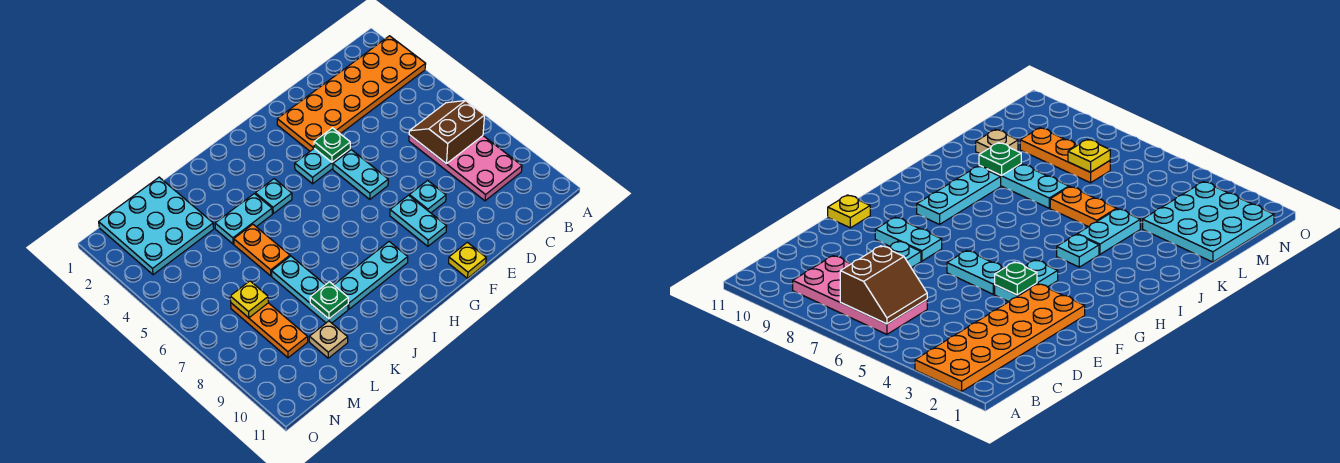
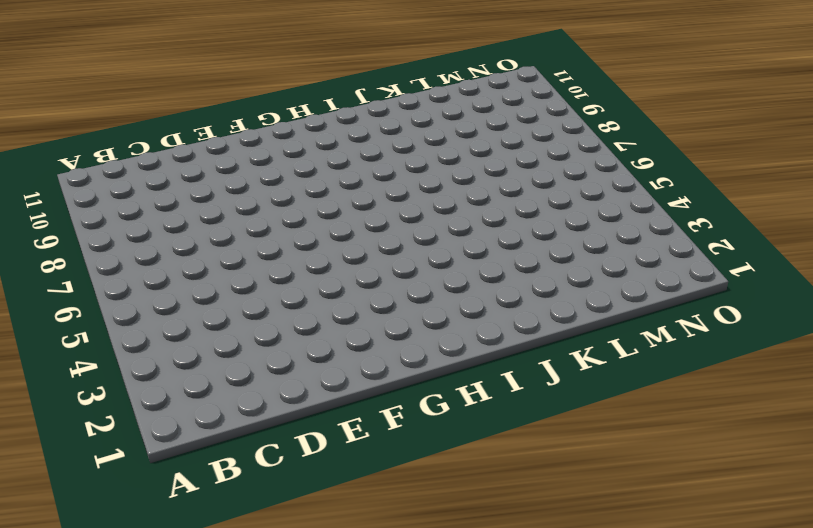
none -> orange 2x6 plate [277,36,426,151]
none -> pink 2x4 plate [409,135,522,201]
none -> cyan 1x1 plate [409,180,446,213]

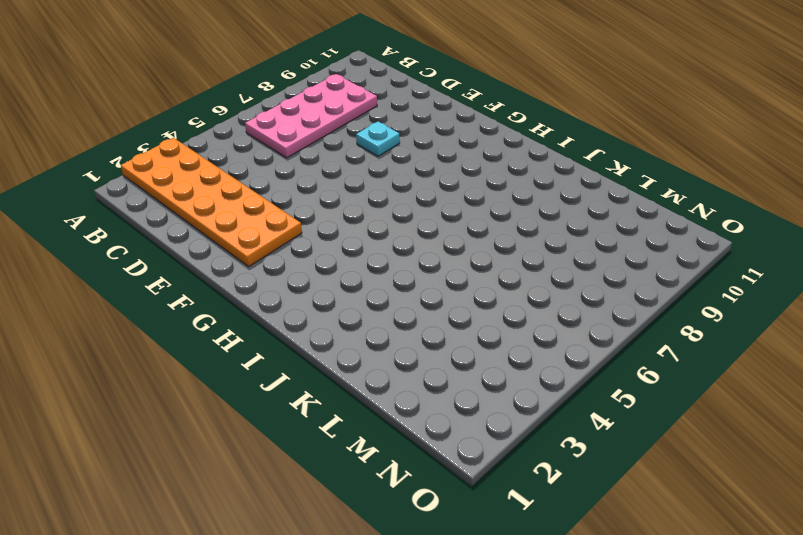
none -> cyan 1x2 plate [295,148,350,184]
none -> cyan 1x2 plate [333,150,388,199]
none -> cyan 1x2 plate [390,195,447,246]

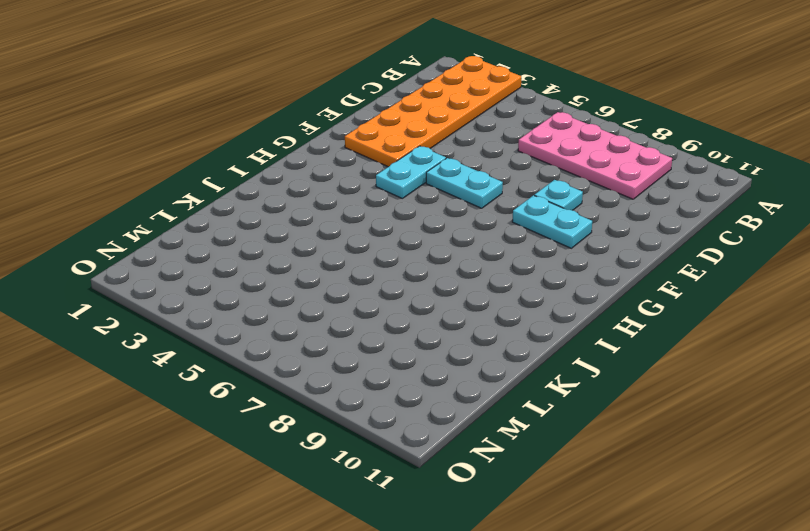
none -> yellow 1x1 plate [449,242,486,278]
none -> cyan 1x3 plate [334,242,408,309]
none -> cyan 1x1 plate [255,179,292,213]

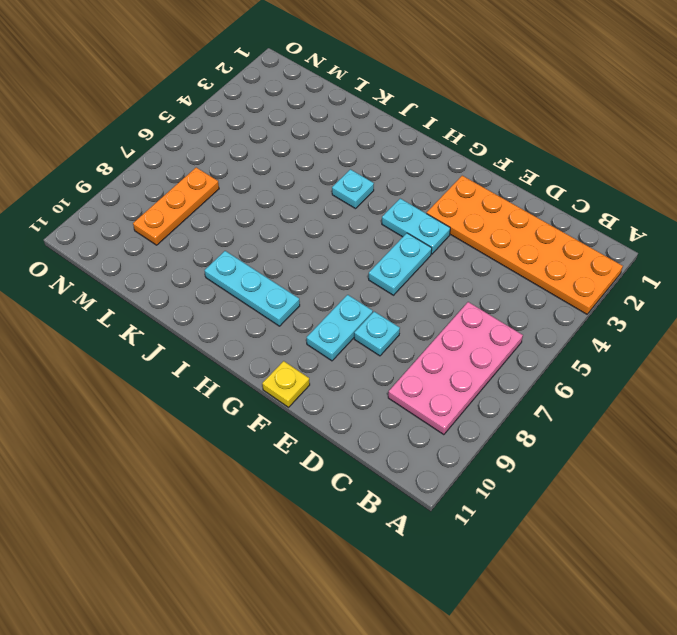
none -> cyan 1x2 plate [215,194,272,244]
none -> orange 1x2 plate [234,224,290,276]
none -> cyan 1x3 plate [272,256,348,323]

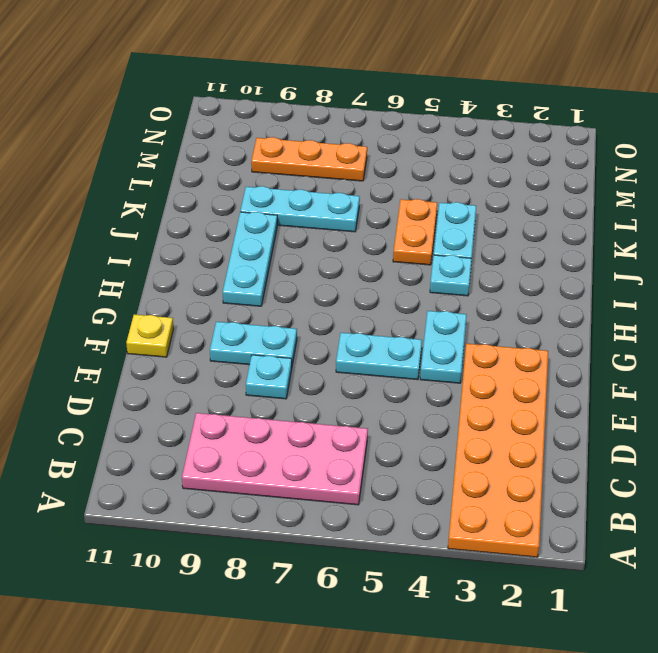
orange 1x2 plate [393,199,437,265] -> orange 1x2 plate turned to [234,224,290,276]
none -> cyan 3x3 plate [99,177,214,275]
none -> tan 1x1 plate [309,321,348,358]
none -> brown 2x2 slope [409,101,485,164]

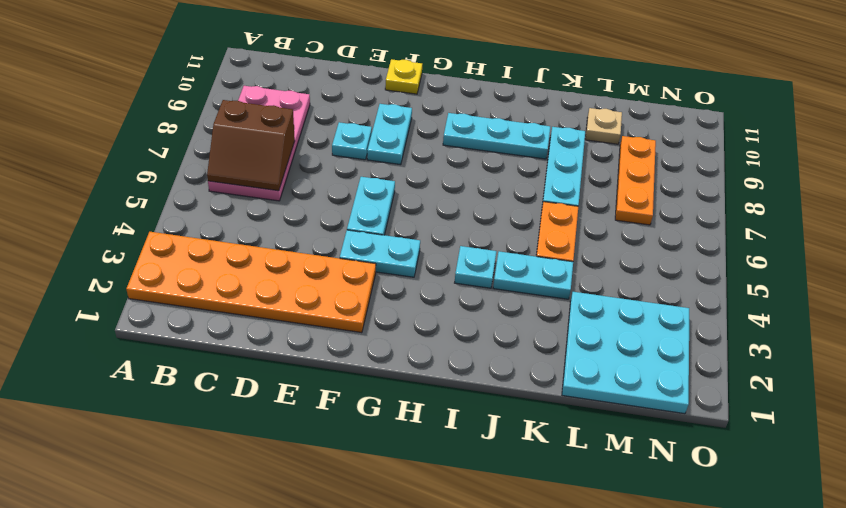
none -> green 1x1 plate [314,128,350,162]
none -> green 1x1 plate [310,282,348,319]
none -> yellow 1x1 plate [230,281,268,318]

